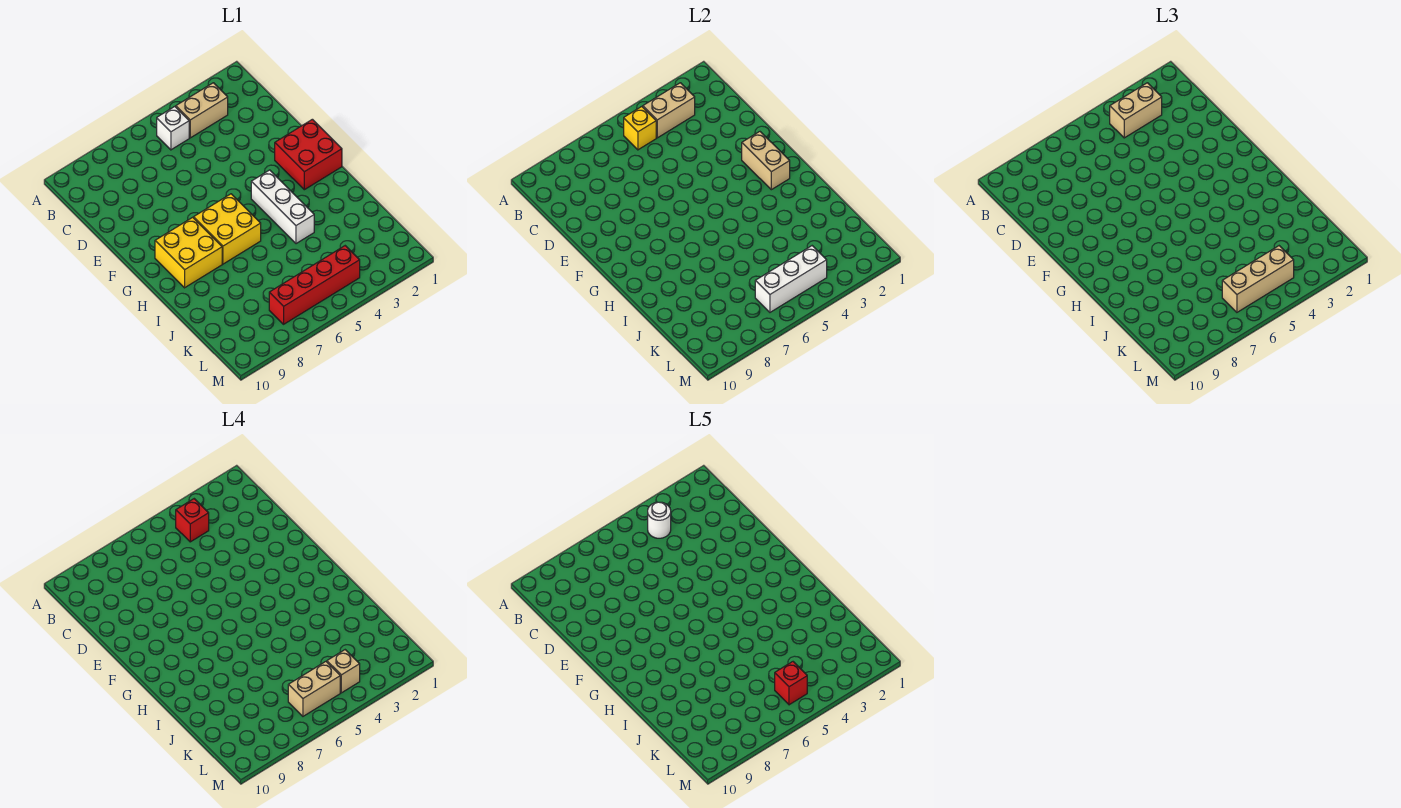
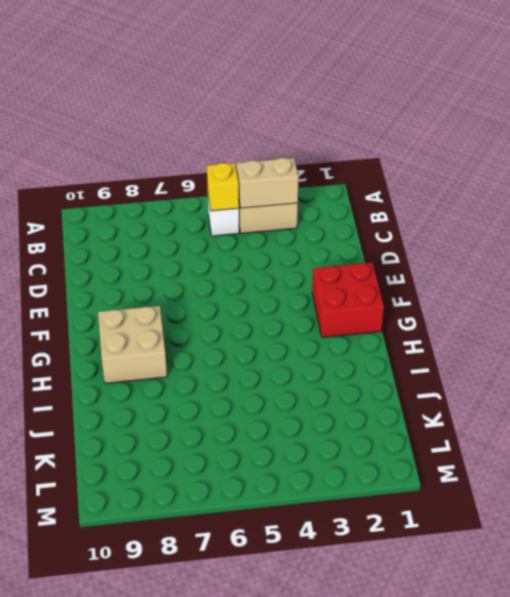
tan 2x2 brick [98,306,167,383] -> yellow 2x2 brick [155,217,222,288]
none -> white 1x3 brick [251,170,314,244]
none -> yellow 2x2 brick [194,194,261,264]
none -> red 1x4 brick [269,246,360,324]

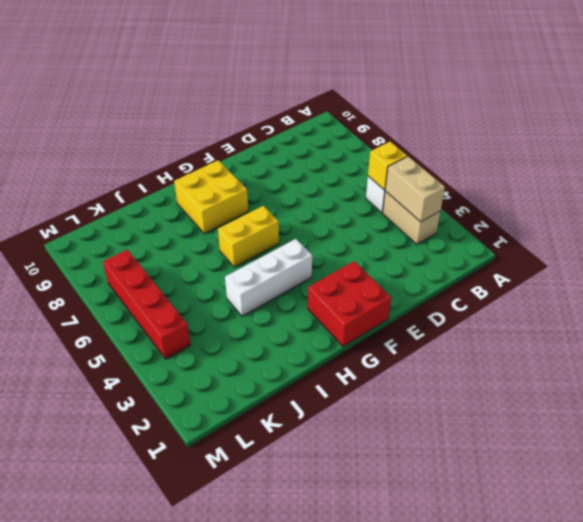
yellow 1x2 brick [218,206,279,267] -> yellow 2x2 brick [194,194,261,264]
none -> tan 1x2 brick [742,132,790,190]
none -> white 1x3 brick [755,246,827,312]
none -> tan 1x2 brick [1110,83,1162,138]

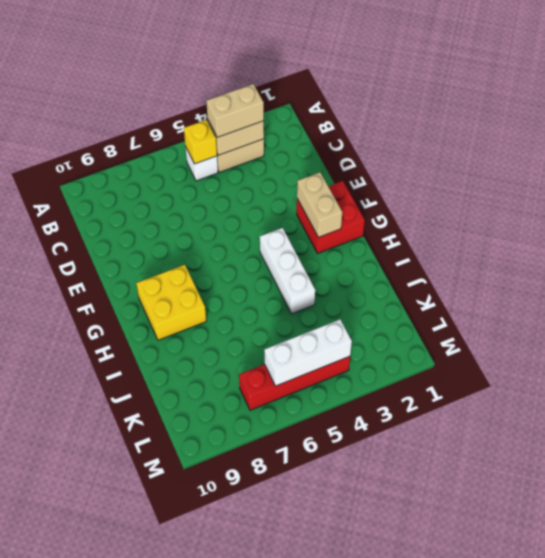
none -> yellow 2x2 brick [194,194,261,264]
none -> tan 1x3 brick [1222,246,1294,312]
none -> red 1x1 brick [176,499,209,542]

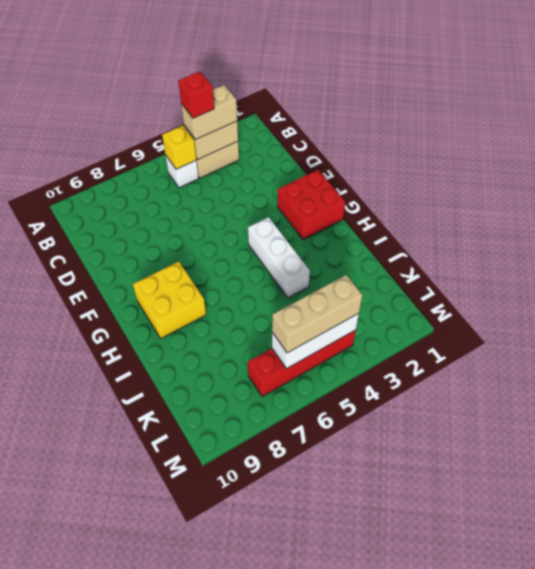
none -> yellow 2x2 brick [194,194,261,264]
none -> tan 1x2 brick [742,132,790,190]
none -> tan 1x1 brick [327,650,360,693]

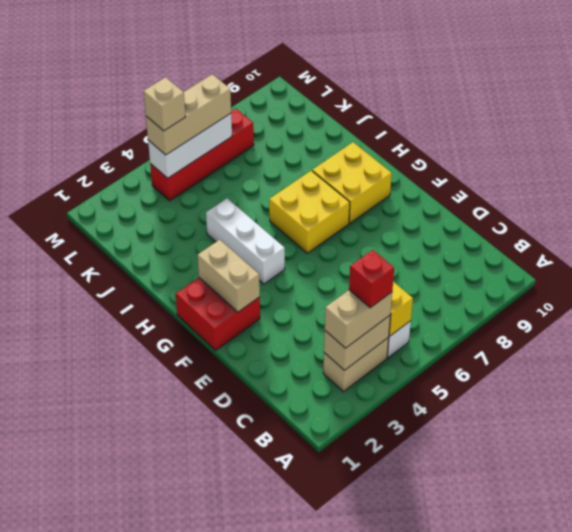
none -> tan 1x2 brick [288,662,340,716]
none -> white 1x1 round brick [648,502,671,538]
none -> red 1x1 brick [775,662,807,705]

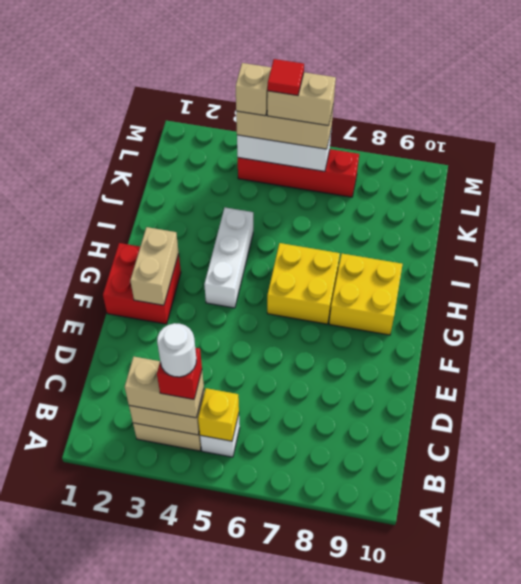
red 1x1 tile [268,59,304,96] -> red 1x1 brick [775,662,807,705]

